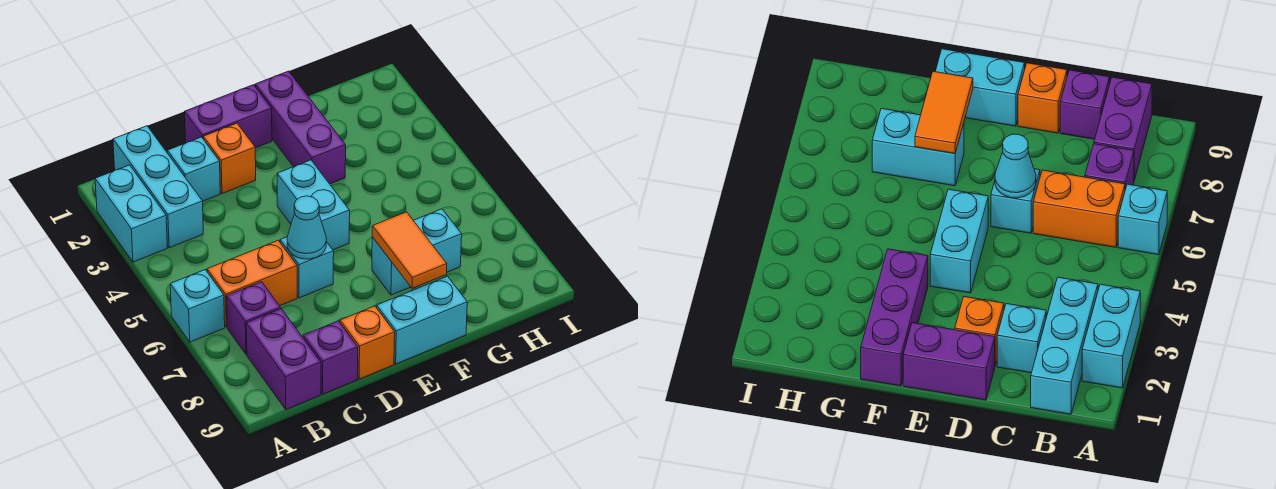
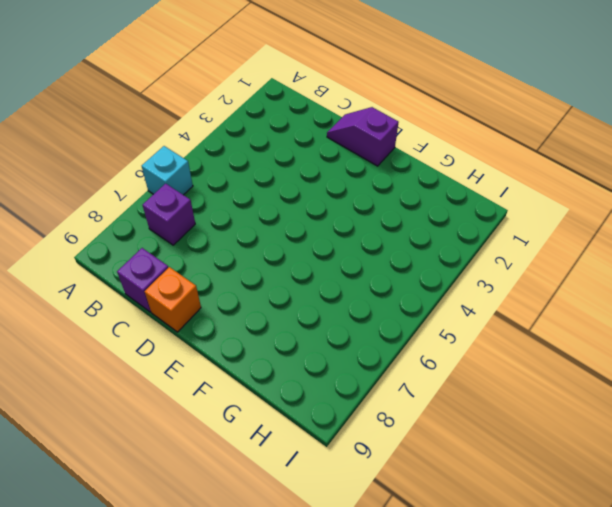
purple 1x2 slope [327,107,399,166] -> purple 1x2 brick [185,85,272,148]
none -> cyan 1x2 brick [95,165,167,262]
none -> cyan 1x3 brick [113,126,203,248]
none -> orange 1x2 brick [207,240,297,327]

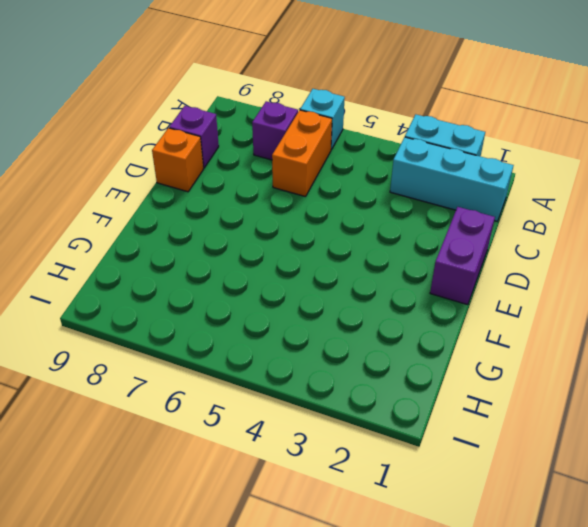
none -> purple 1x2 brick [246,309,321,410]
none -> cyan 1x1 brick [168,137,220,201]
none -> orange 1x1 brick [203,123,256,194]

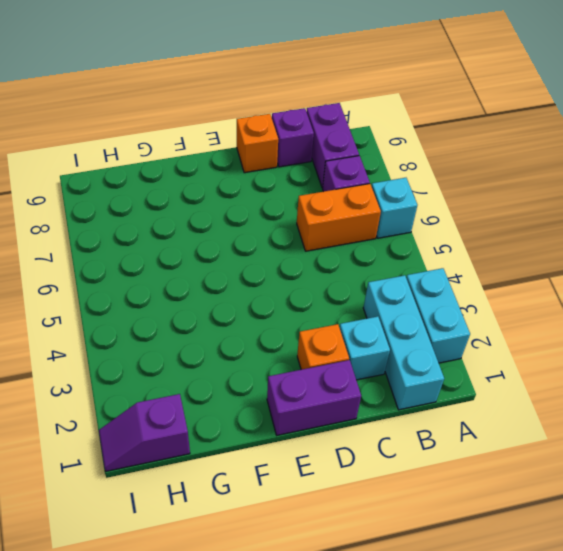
purple 1x2 slope [99,394,190,471] -> none
none -> cyan 1x1 brick [280,237,334,298]
none -> cyan 1x2 brick [277,160,350,250]
none -> cyan 1x2 brick [377,276,467,364]

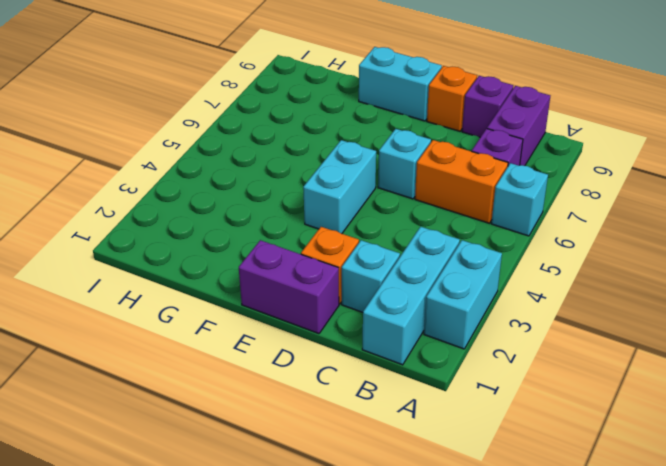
none -> purple 1x3 brick [255,71,346,184]
none -> cyan 1x2 brick [372,209,462,295]
none -> cyan 1x1 cone [287,196,326,259]

